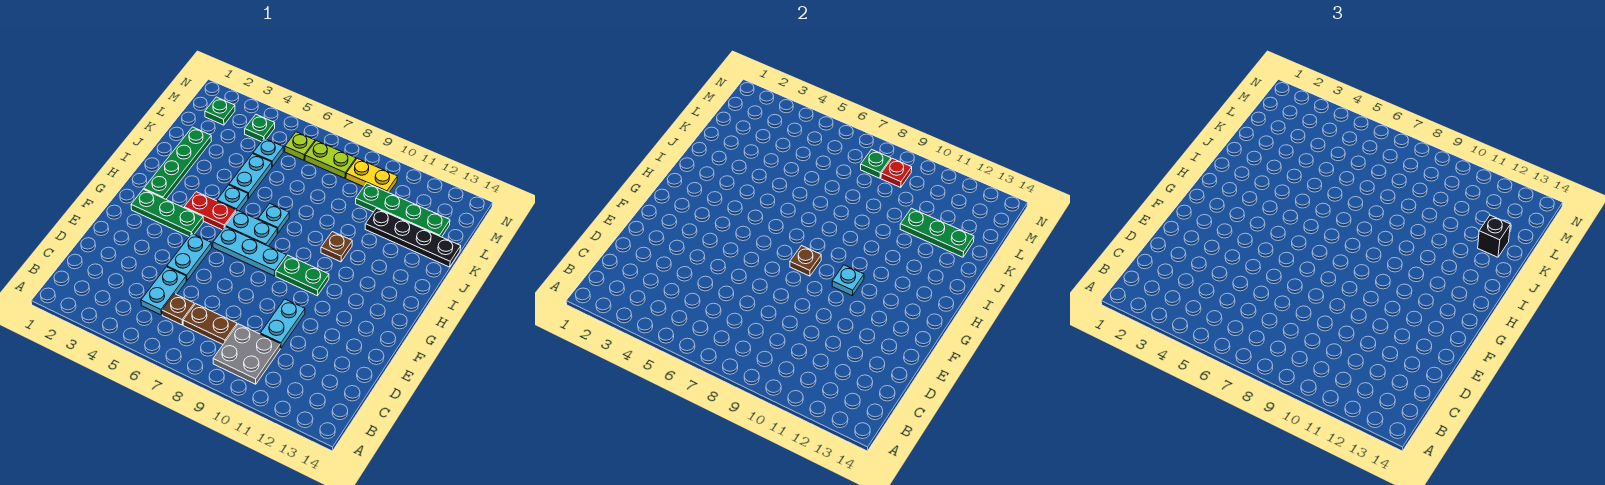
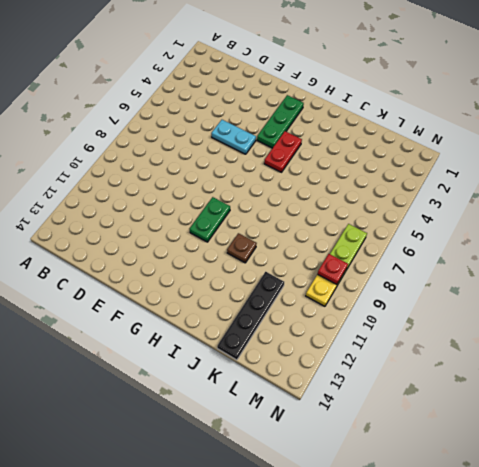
none -> grey 2x2 plate [213,324,280,384]
none -> cyan 1x2 plate [141,267,186,315]
none -> brown 1x1 plate [162,294,195,325]
none -> brown 1x2 plate [183,304,237,344]

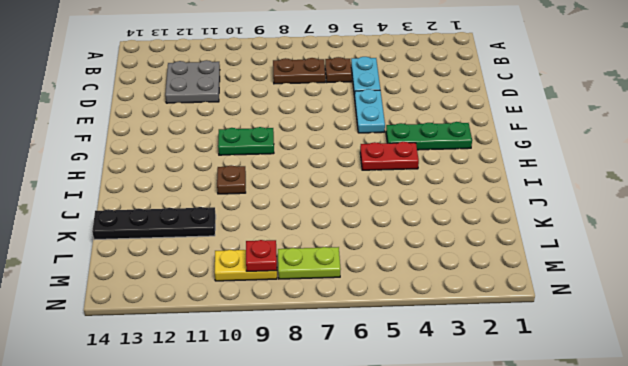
grey 2x2 plate [165,60,220,103] -> grey 2x2 plate moved to [213,324,280,384]
none -> cyan 1x2 plate [260,299,305,348]
none -> cyan 1x3 plate [213,227,286,276]
none -> green 1x4 plate [144,127,211,199]
none -> cyan 1x2 plate [225,210,277,246]

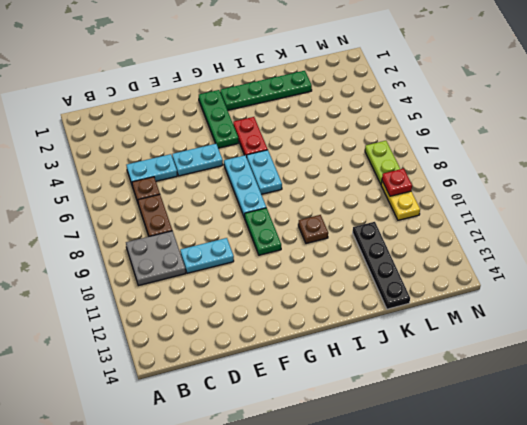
none -> cyan 1x1 plate [217,185,248,211]
none -> cyan 1x1 plate [258,204,289,233]
none -> cyan 1x2 plate [229,154,272,198]
none -> cyan 1x1 plate [253,138,283,167]

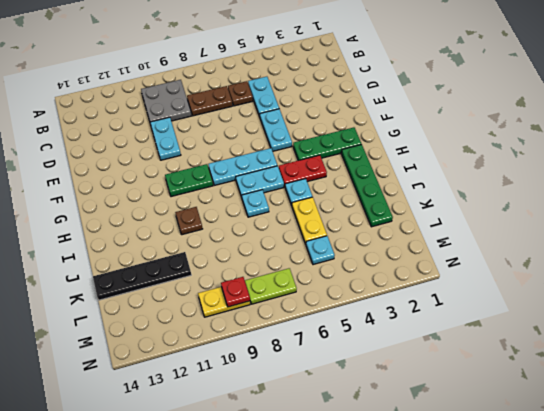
yellow 1x2 plate [292,197,327,244] -> cyan 1x2 plate [229,154,272,198]
none -> green 1x4 plate [356,183,450,237]
none -> green 1x1 plate [205,97,235,125]
none -> green 1x1 plate [245,115,275,142]
none -> lime 1x1 plate [285,132,315,160]

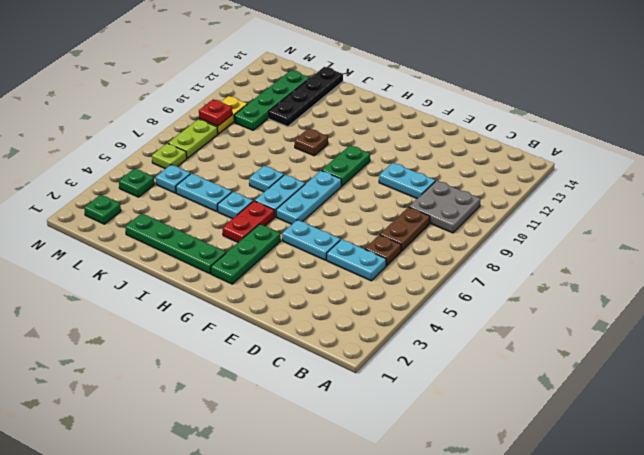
none -> brown 1x1 plate [790,246,821,276]
none -> cyan 1x1 plate [832,265,864,296]
none -> green 1x3 plate [900,208,974,257]
none -> green 1x1 plate [861,149,891,178]

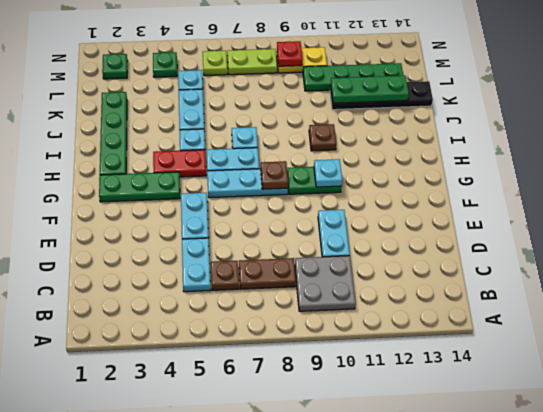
none -> green 1x1 plate [861,149,891,178]
none -> black 1x1 brick [1478,215,1510,257]

